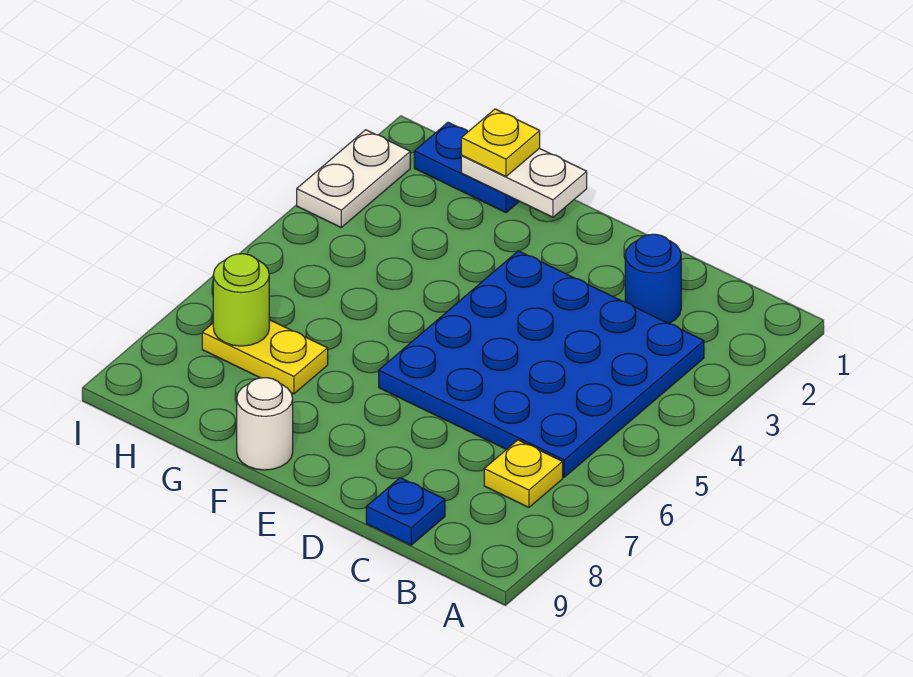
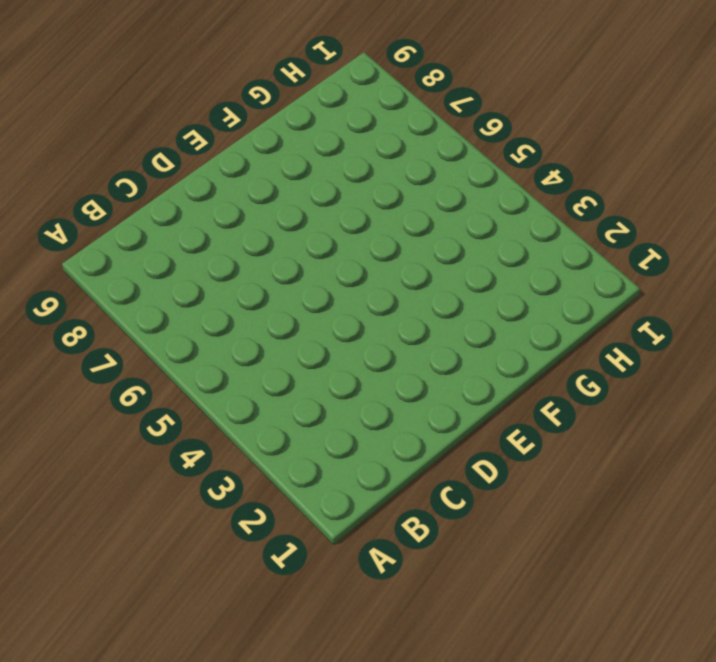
none -> blue 4x4 plate [379,251,704,477]
none -> yellow 1x1 plate [484,440,563,507]

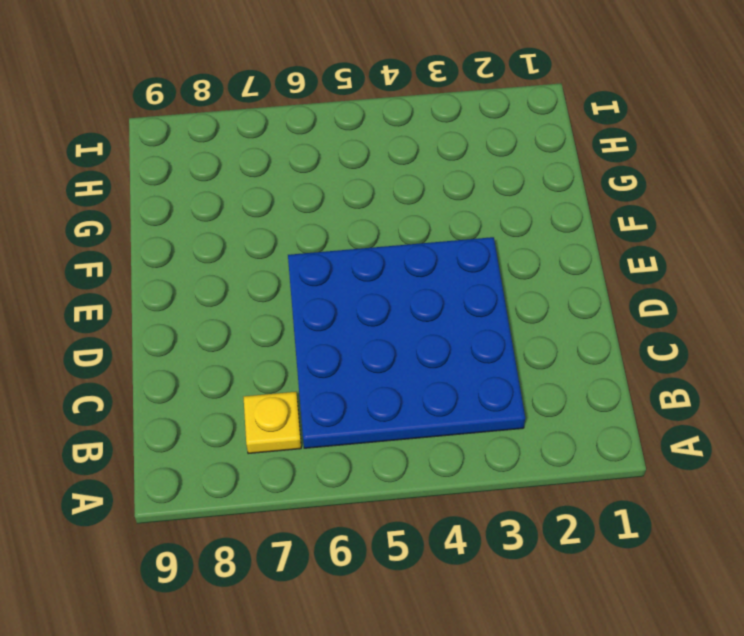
none -> blue 1x1 round brick [625,234,681,324]
none -> blue 1x1 plate [366,478,445,545]

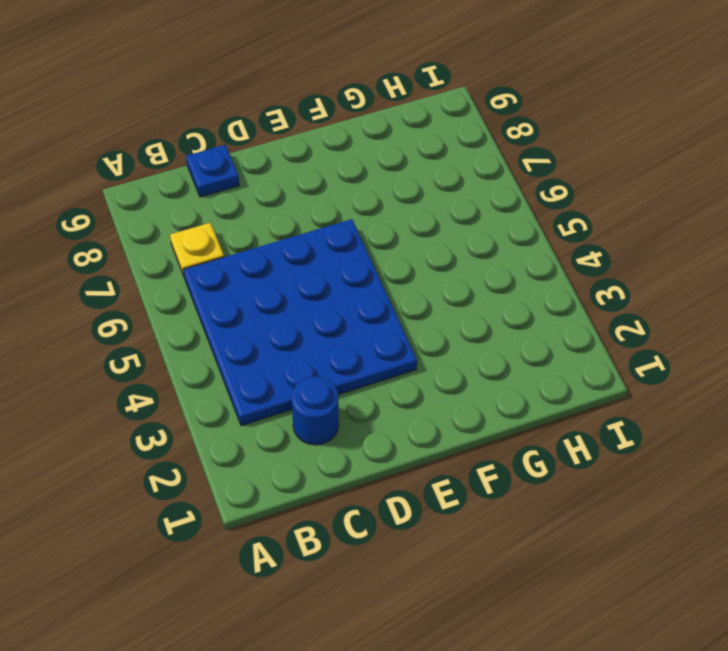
none -> white 1x1 round brick [237,378,293,470]
none -> blue 1x2 plate [414,122,519,213]

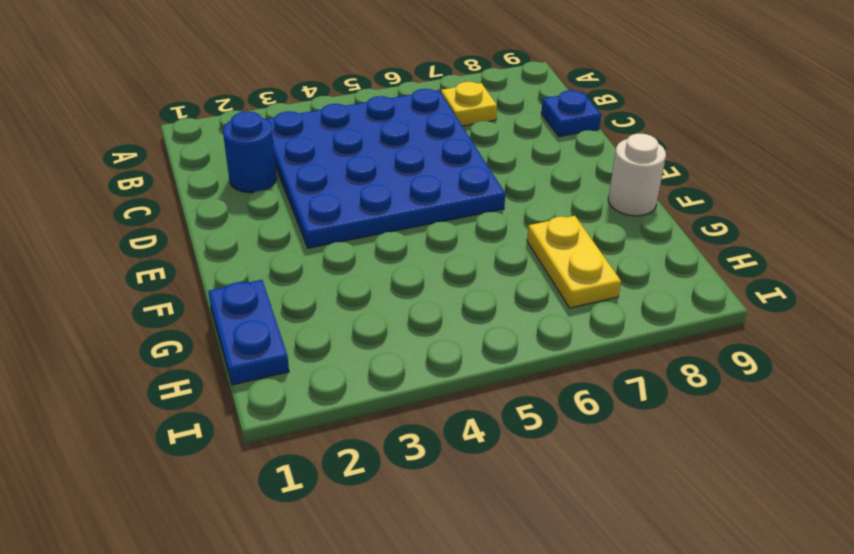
none -> white 1x2 plate [297,130,410,227]
none -> white 1x2 plate [461,148,587,217]

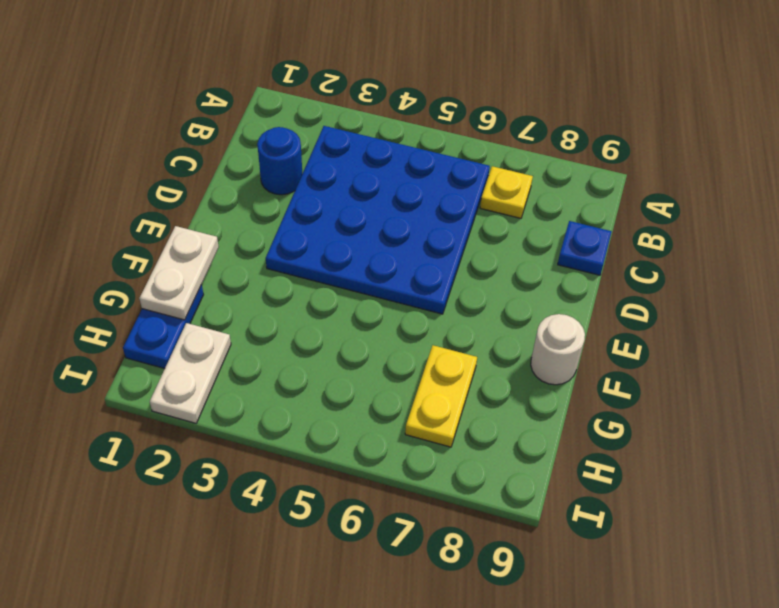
white 1x2 plate [150,323,231,423] -> white 1x2 plate turned to [297,130,410,227]
none -> lime 1x1 round brick [213,254,269,346]
none -> yellow 1x1 plate [461,109,540,176]

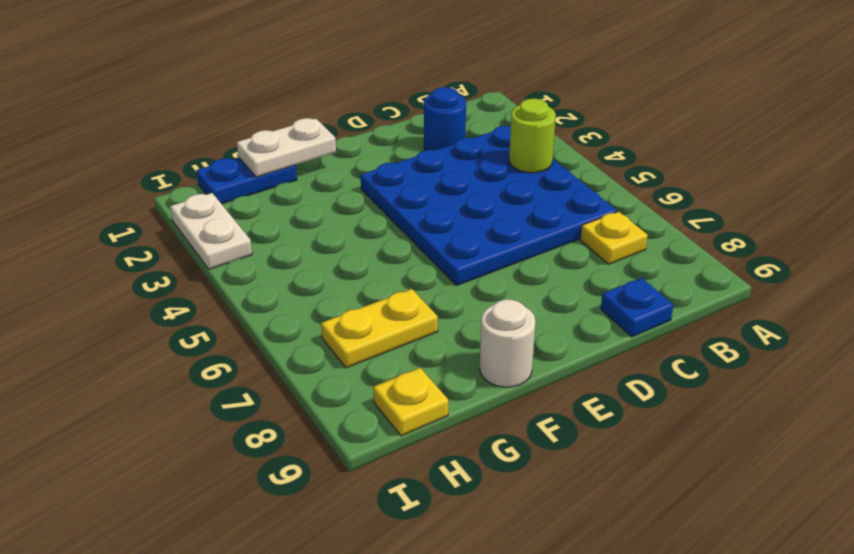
lime 1x1 round brick [509,99,556,173] -> lime 1x1 round brick moved to [213,254,269,346]
yellow 1x1 plate [373,368,448,436] -> yellow 1x1 plate moved to [461,109,540,176]

